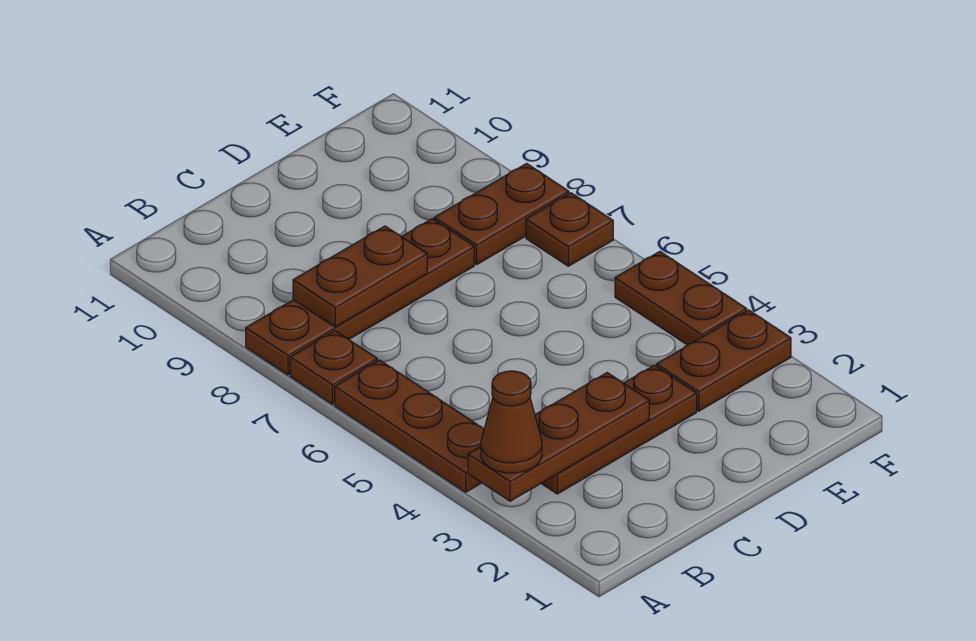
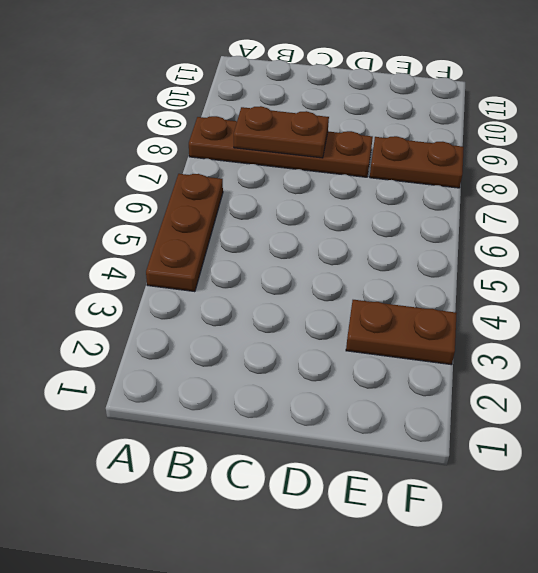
none -> brown 1x1 plate [290,331,377,404]
none -> brown 1x3 plate [541,365,697,494]

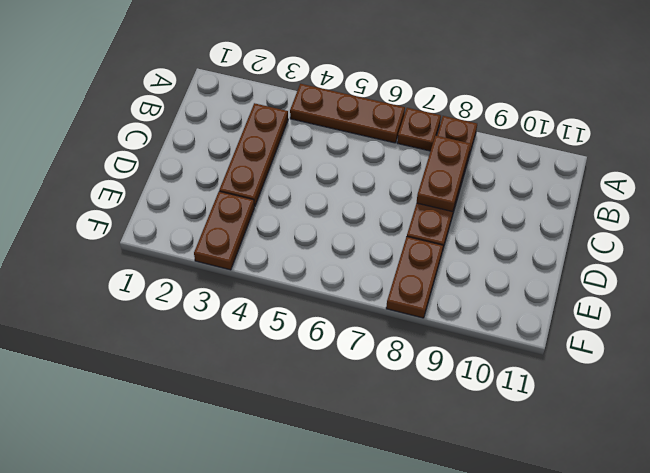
none -> brown 1x2 plate [615,251,747,345]
none -> brown 1x1 plate [526,193,613,266]

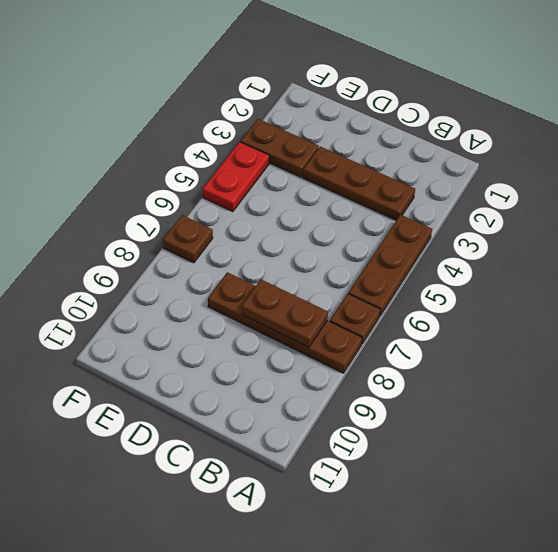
red 1x2 plate [203,142,269,212] -> brown 1x2 plate [615,251,747,345]
none -> brown 1x2 plate [434,163,569,264]
none -> brown 1x3 plate [468,373,649,501]

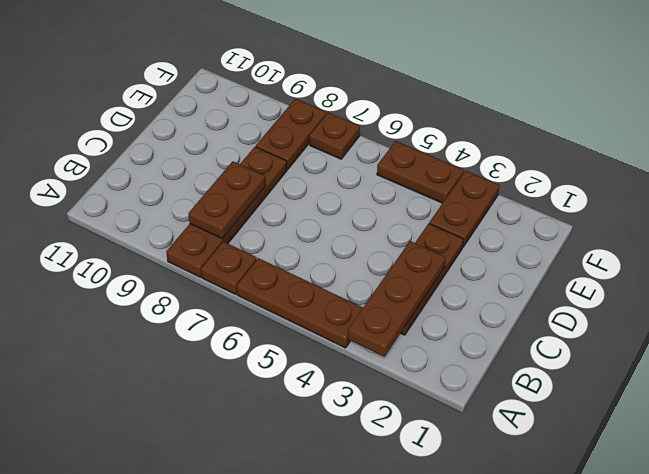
none -> brown 1x1 cone [481,371,542,473]

